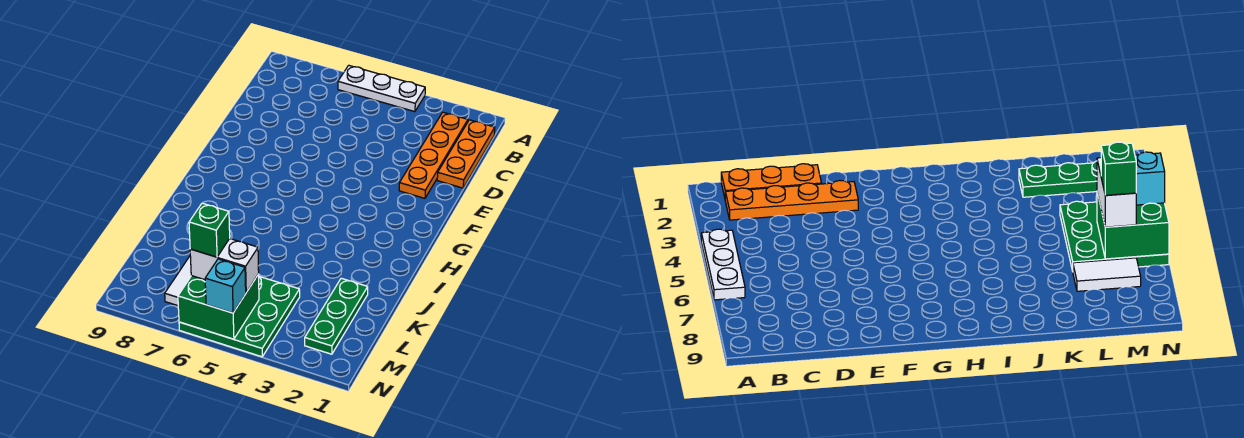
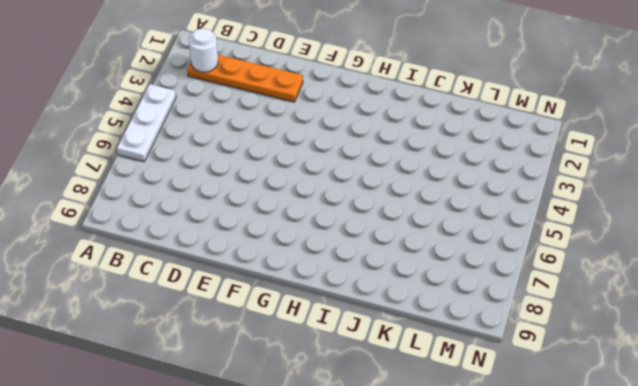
white 1x1 round brick [189,29,218,72] -> none
none -> orange 1x3 plate [437,120,495,188]
none -> green 1x3 plate [305,278,368,354]

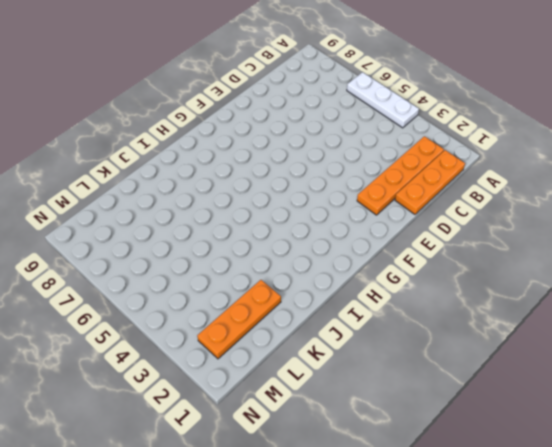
orange 1x3 plate [197,280,281,359] -> green 1x3 plate [305,278,368,354]
none -> green 3x3 plate [179,277,300,357]
none -> white 1x2 tile [165,256,191,306]

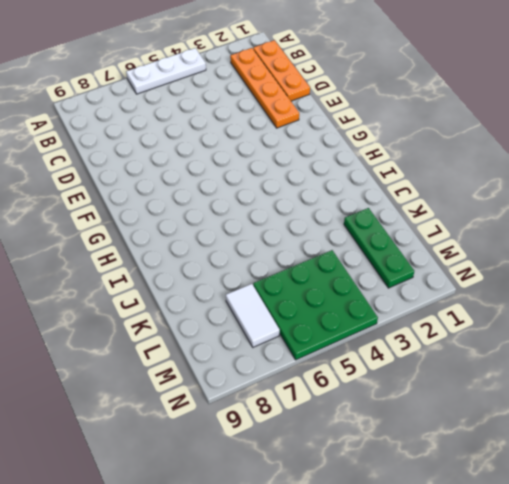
none -> green 2x2 brick [178,274,259,339]
none -> white 1x2 brick [190,239,259,292]

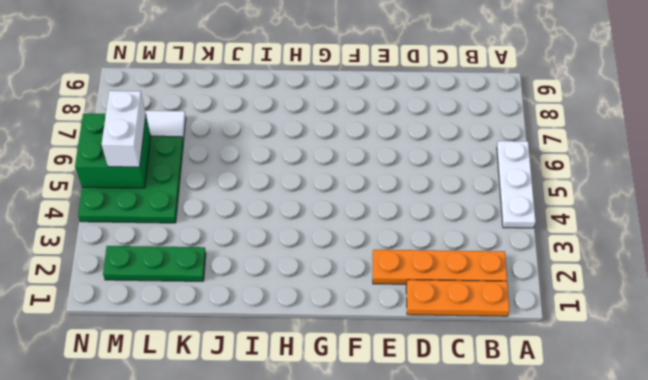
none -> cyan 1x1 brick [205,259,246,313]
none -> green 1x1 brick [189,203,230,257]

